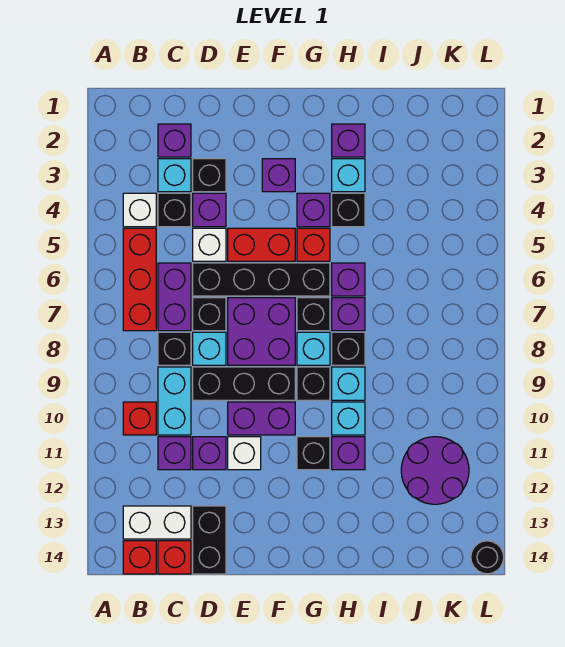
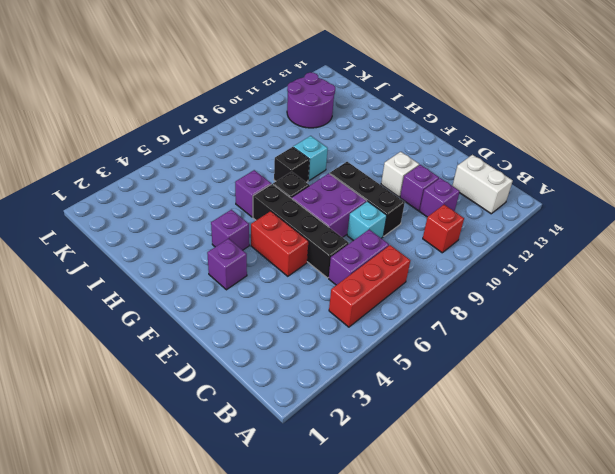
none -> white 1x1 brick [123,193,156,227]
none -> red 1x1 brick [123,541,156,574]
none -> purple 1x1 brick [158,124,191,157]
none -> cyan 1x1 brick [158,159,191,192]

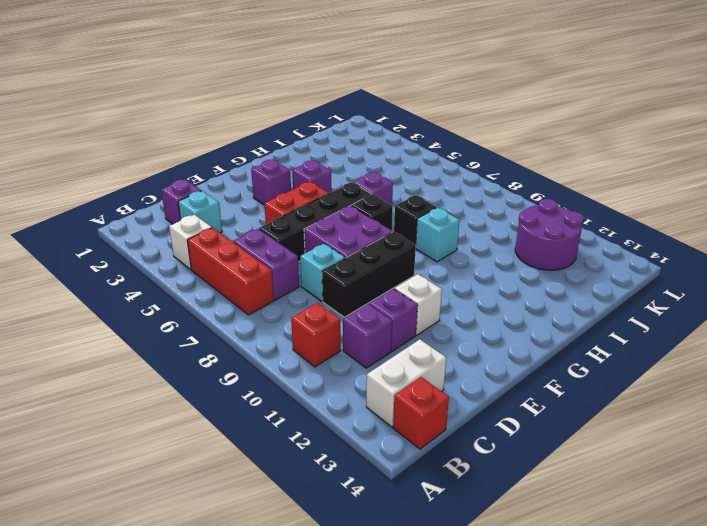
none -> black 1x1 brick [158,193,191,227]
none -> black 1x1 brick [158,332,191,365]
none -> cyan 1x2 brick [158,367,191,435]
none -> red 1x1 brick [158,541,191,574]

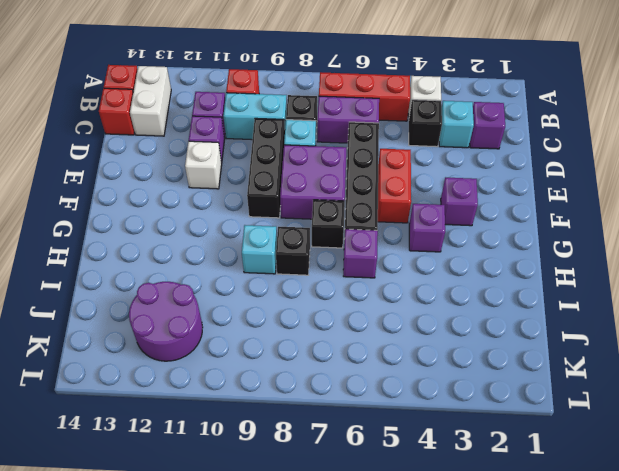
none -> black 1x1 brick [193,159,226,192]
none -> purple 1x1 brick [193,193,226,227]
none -> white 1x1 brick [193,228,226,261]
none -> black 1x1 brick [193,298,226,331]

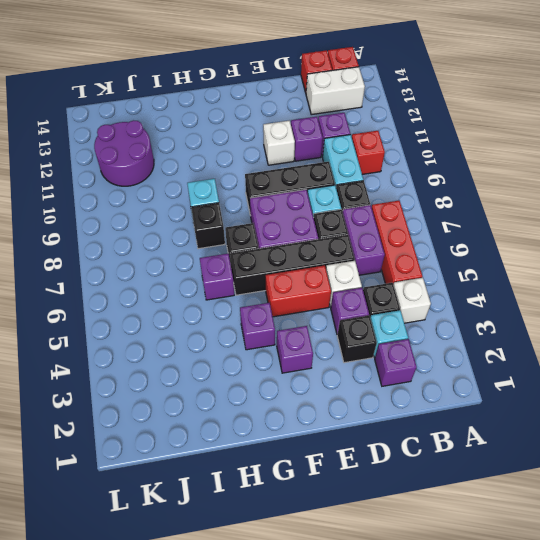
none -> black 1x2 brick [193,506,226,574]
none -> purple 1x2 brick [228,402,295,435]
none -> red 1x1 brick [297,228,330,261]
none -> cyan 1x1 brick [297,332,330,365]

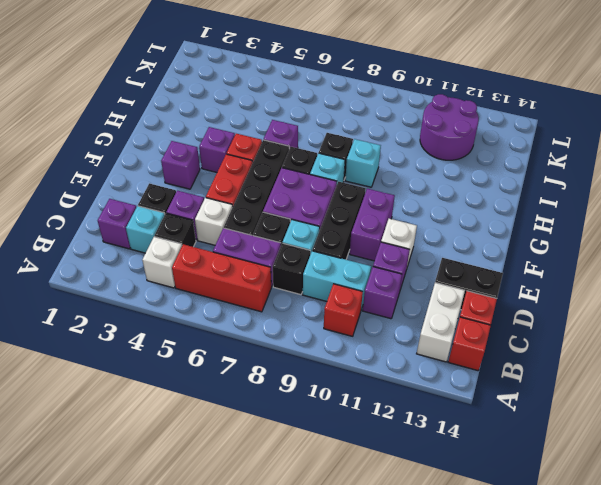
none -> black 1x1 brick [297,367,330,400]
none -> black 1x1 brick [297,437,330,470]
none -> purple 1x1 brick [332,124,365,157]
none -> cyan 1x1 brick [332,159,365,192]

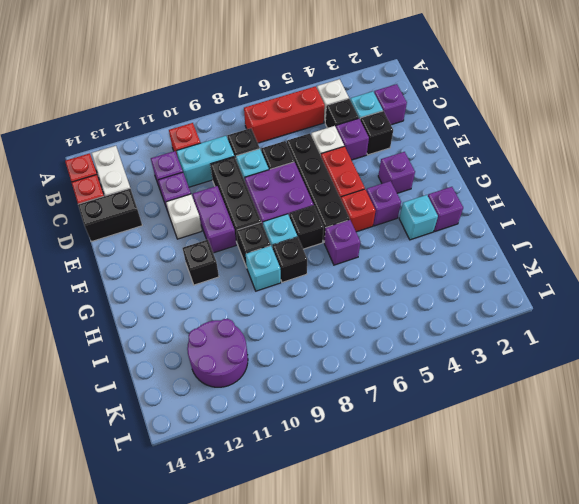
none -> purple 1x2 brick [158,263,191,331]
none -> black 1x1 brick [332,193,365,227]
none -> purple 1x1 brick [332,298,365,331]
none -> cyan 1x1 brick [332,402,365,435]

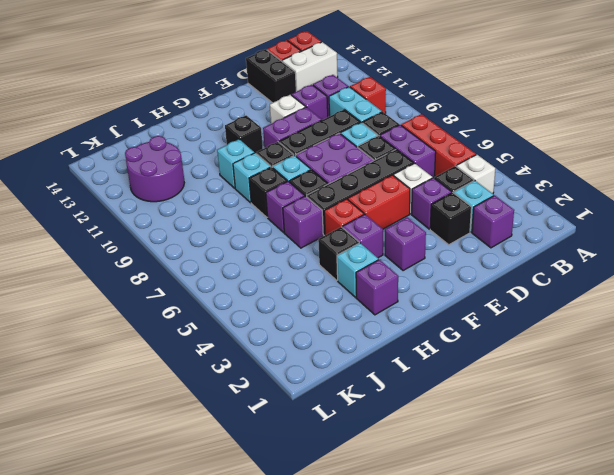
none -> purple 1x1 brick [332,437,365,470]
none -> black 1x1 round brick [471,541,504,574]

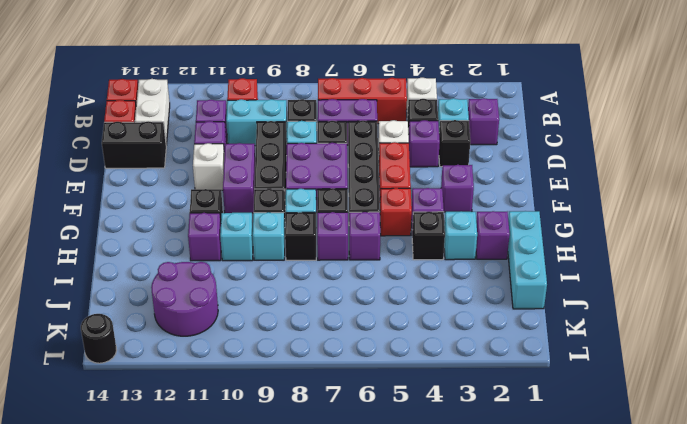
cyan 1x3 brick [508,211,547,309] -> none

